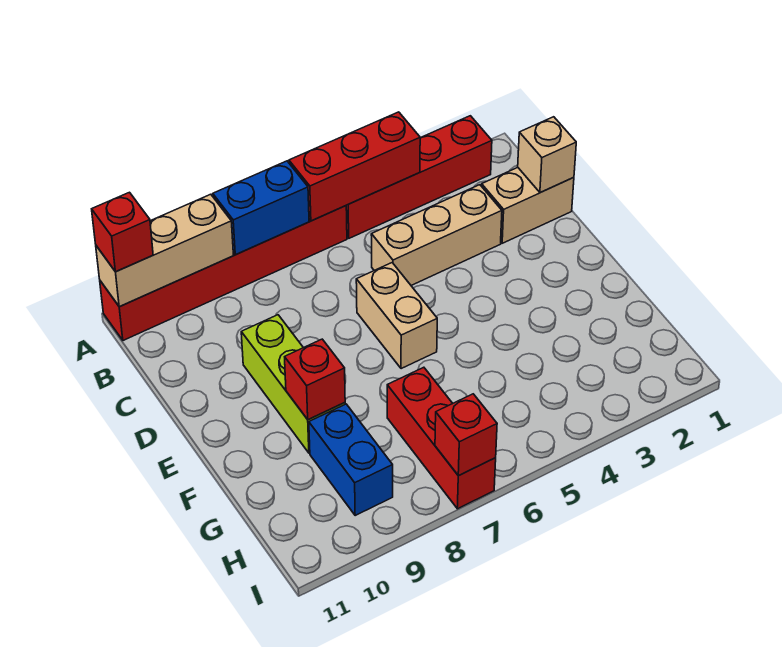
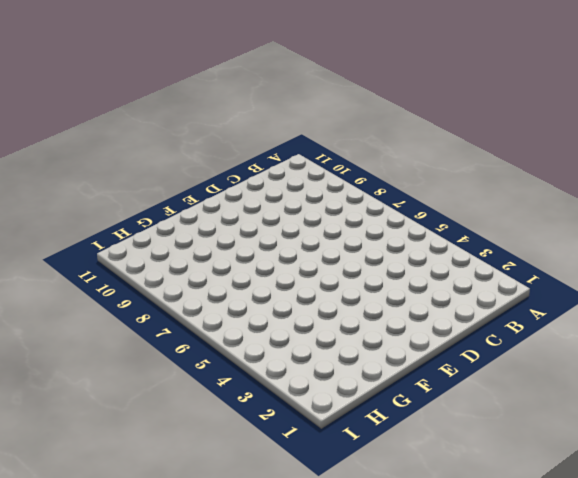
none -> red 1x4 brick [346,116,492,238]
none -> red 1x6 brick [100,206,347,340]
none -> tan 1x2 brick [482,168,574,243]

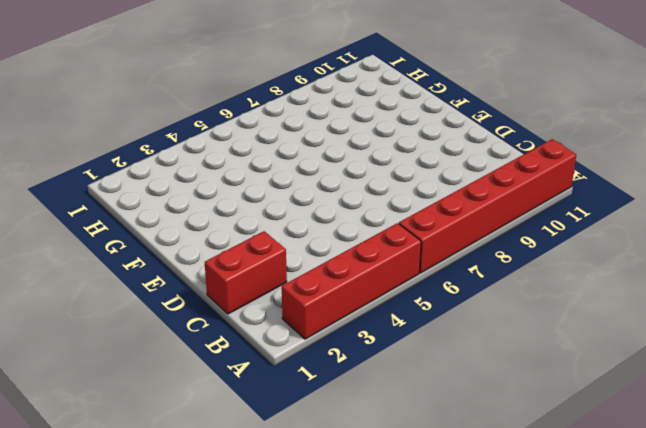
red 1x2 brick [205,231,287,314] -> tan 1x2 brick [482,168,574,243]
none -> tan 1x3 brick [371,185,502,285]
none -> tan 1x2 brick [356,263,437,369]
none -> lime 1x3 brick [241,315,345,453]

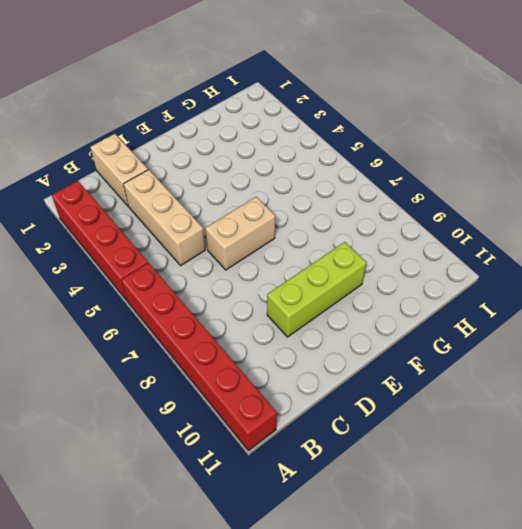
none -> red 1x3 brick [387,367,496,509]
none -> blue 1x2 brick [309,404,393,515]
none -> red 1x3 brick [289,112,420,221]

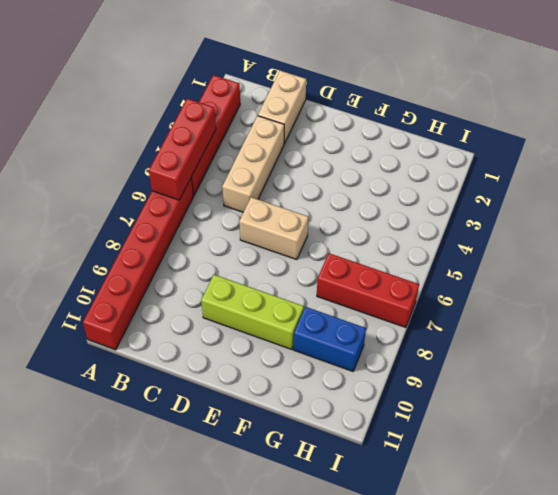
none -> blue 1x2 brick [213,161,309,255]
none -> tan 1x3 brick [96,194,233,307]
none -> tan 1x1 brick [518,117,576,193]

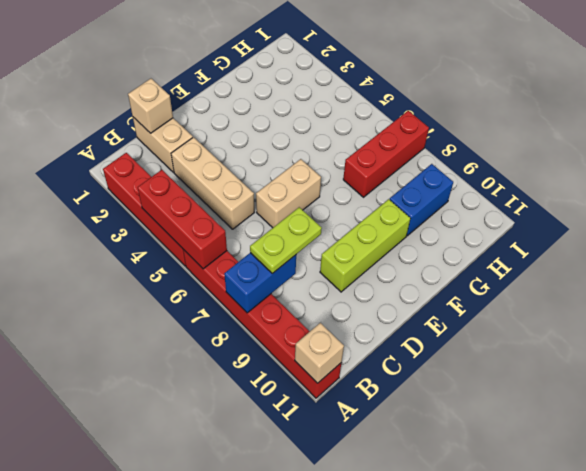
blue 1x2 brick [224,253,296,313] -> blue 1x2 brick turned to [213,161,309,255]
tan 1x1 brick [295,323,344,383] -> tan 1x3 brick [96,194,233,307]
lime 1x2 plate [250,207,322,274] -> none
none -> red 1x1 brick [285,339,345,420]
none -> red 1x1 brick [435,394,497,476]
none -> red 1x1 brick [92,192,153,272]

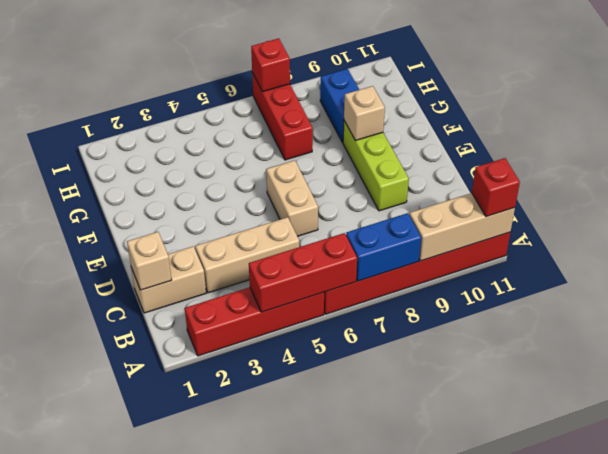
tan 1x1 brick [344,86,385,141] -> red 1x1 brick [285,339,345,420]

